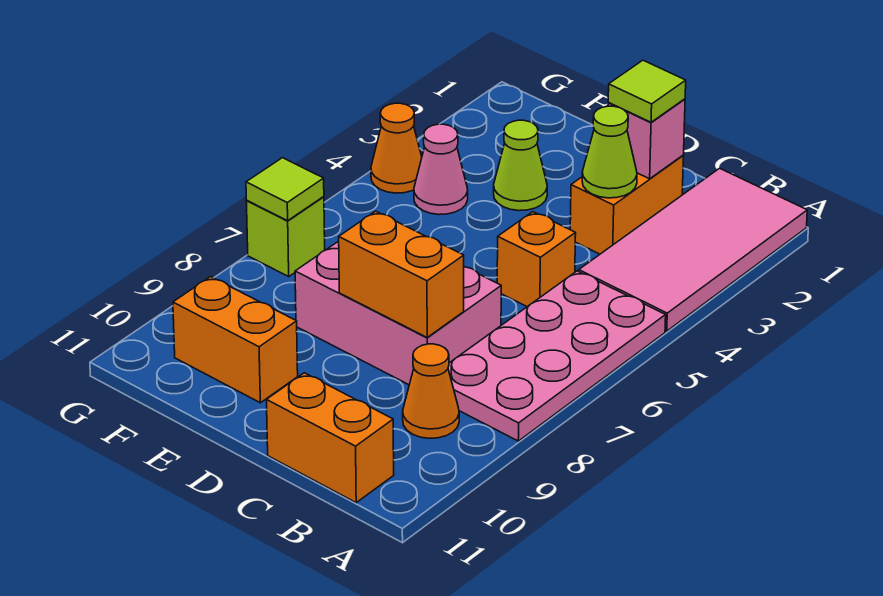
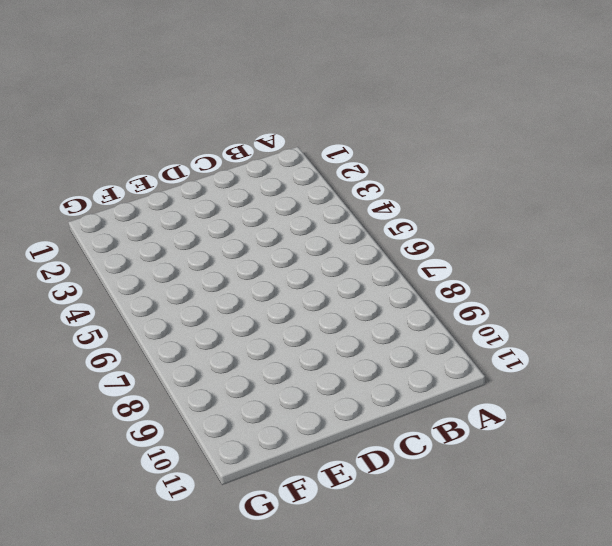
none -> pink 2x4 tile [579,168,807,331]
none -> pink 2x4 plate [448,271,666,441]
none -> orange 1x1 cone [403,344,459,438]

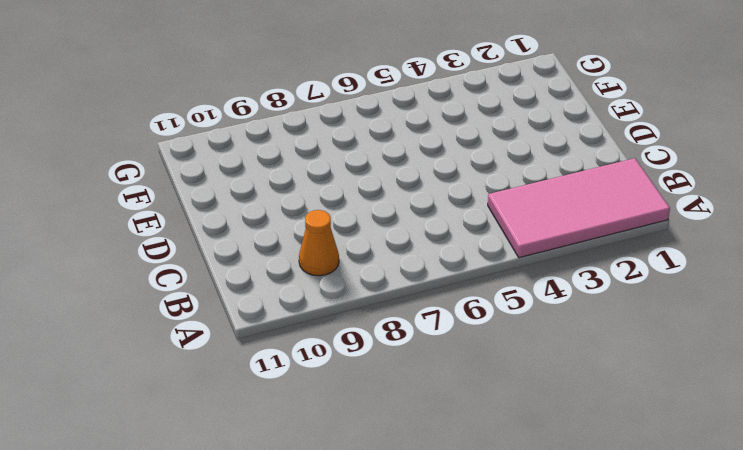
none -> pink 2x4 plate [448,271,666,441]
none -> orange 1x2 brick [266,373,394,502]
none -> orange 1x2 brick [570,156,683,254]

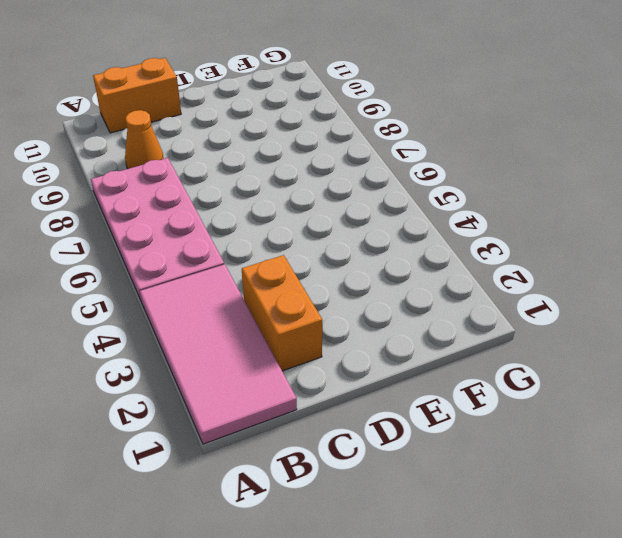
none -> orange 1x1 brick [497,212,576,307]
none -> pink 2x3 brick [295,241,501,385]
none -> lime 1x1 cone [494,120,547,211]

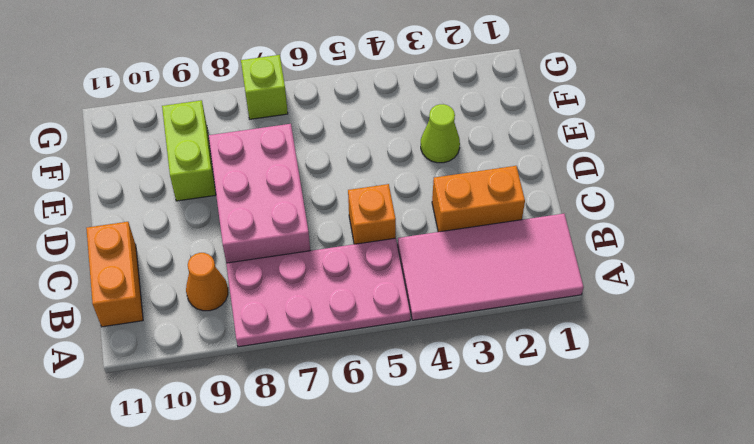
lime 1x2 brick [162,100,216,201] -> none
none -> orange 1x2 brick [173,277,298,403]
none -> pink 1x1 cone [414,124,468,215]
none -> orange 1x1 cone [371,103,422,193]

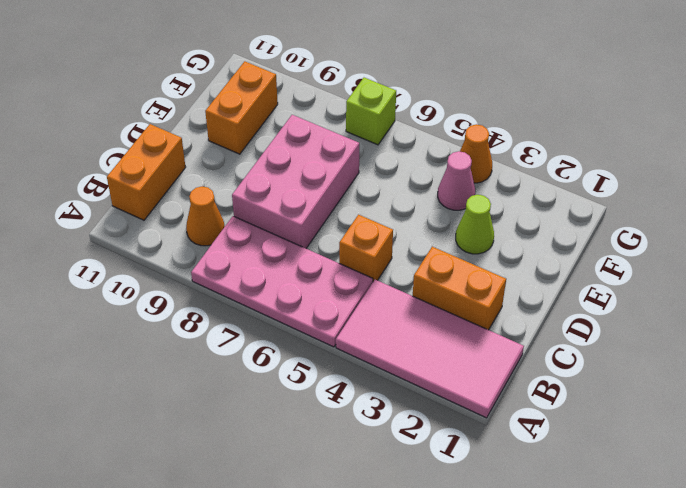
none -> pink 1x1 brick [608,99,685,179]
none -> lime 1x1 cone [582,106,637,198]
none -> orange 1x2 brick [339,211,464,337]

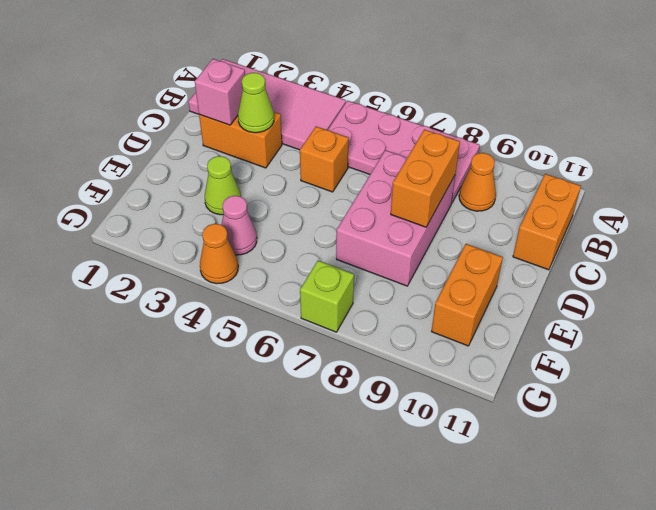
none -> lime 1x1 tile [246,158,324,221]
none -> lime 1x1 tile [608,60,686,122]

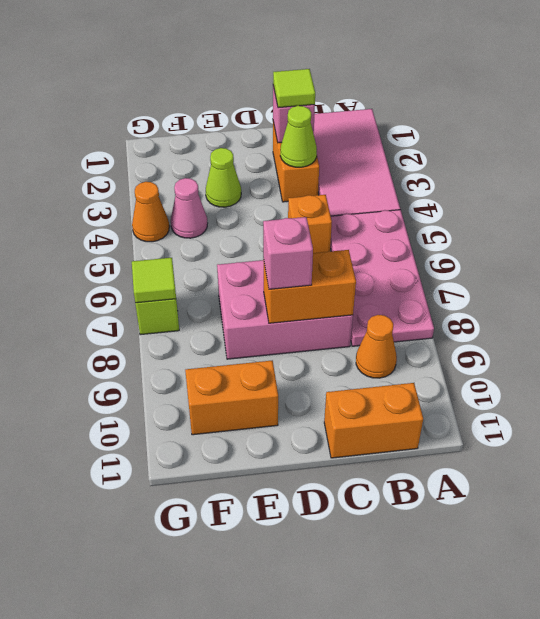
pink 1x1 brick [263,217,313,289] -> none

